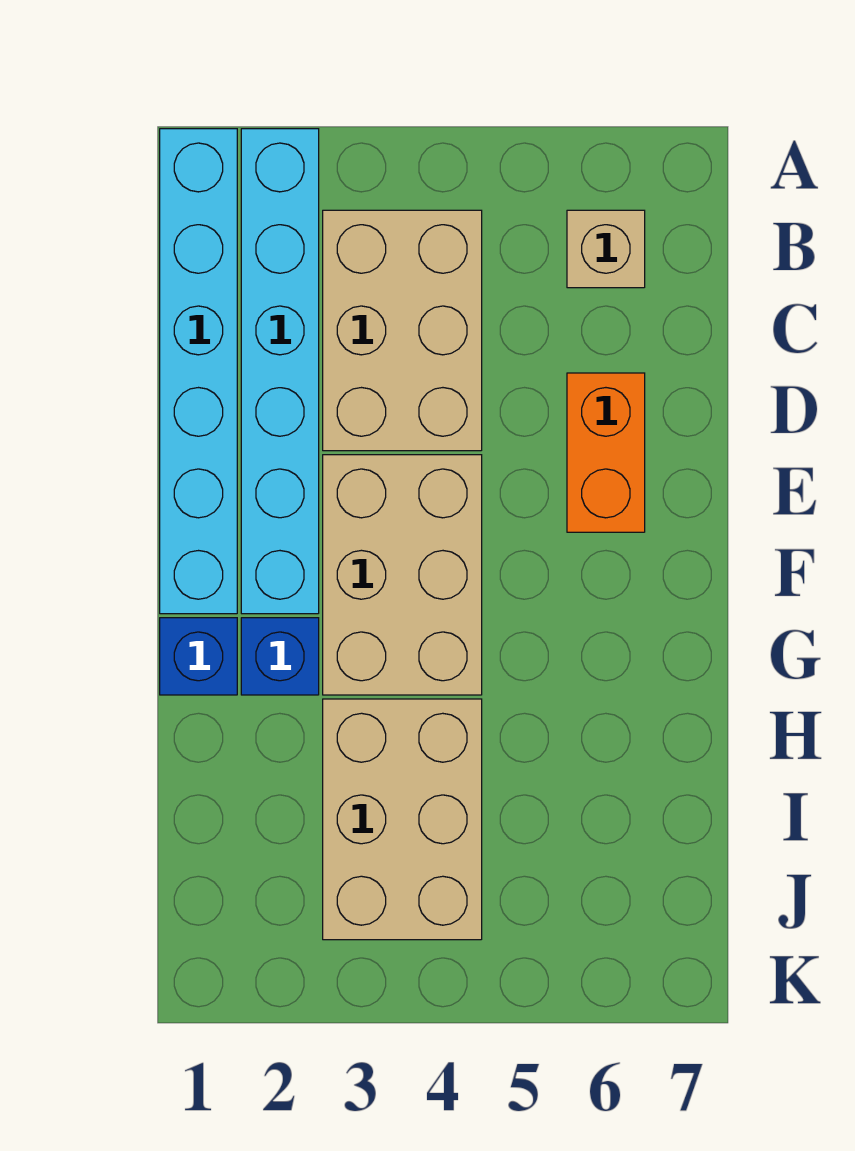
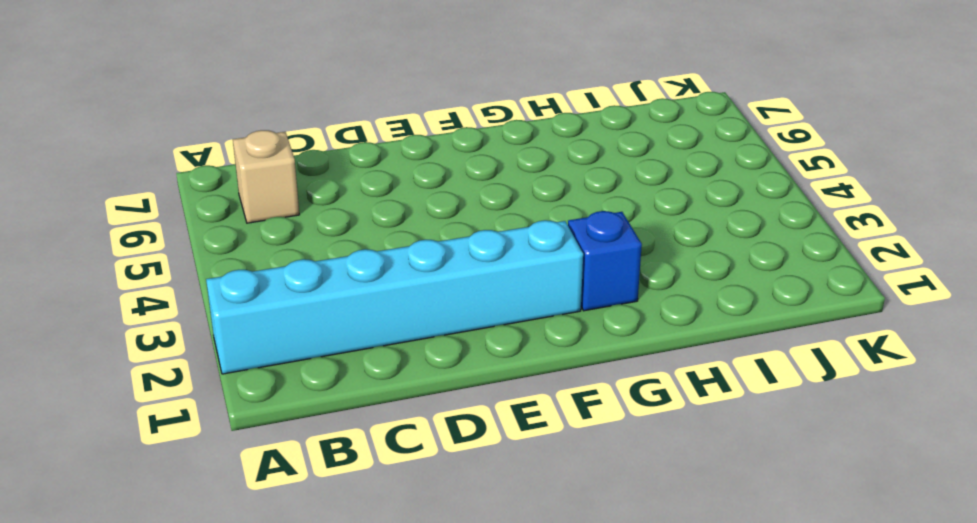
none -> cyan 1x6 brick [160,129,237,614]
none -> tan 2x3 brick [323,210,482,451]

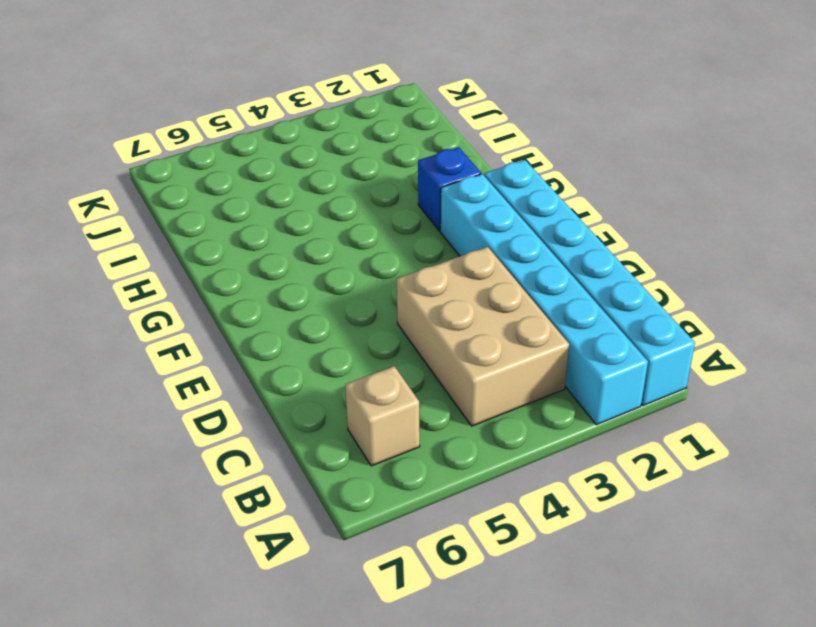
none -> orange 1x2 brick [567,373,645,532]
none -> tan 2x3 brick [323,455,482,695]

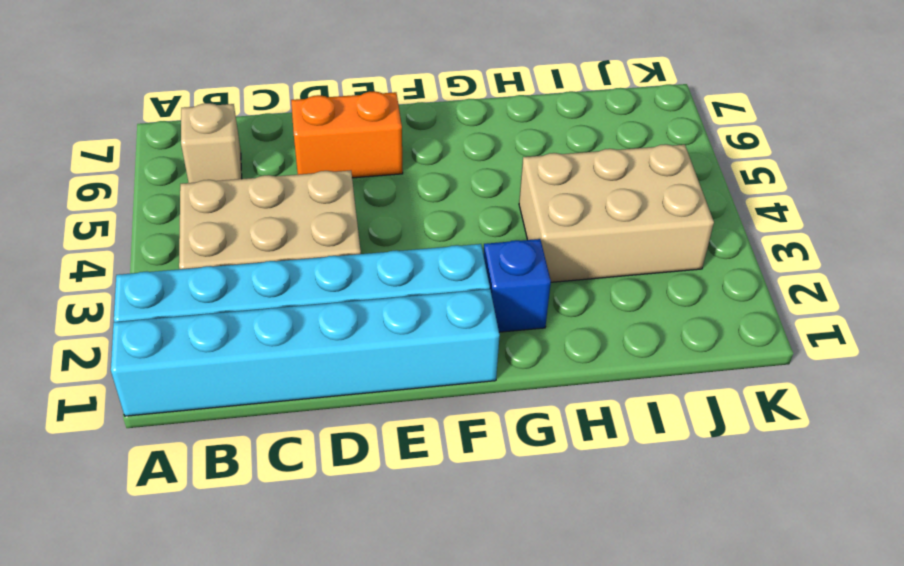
none -> tan 2x3 brick [323,455,482,695]
none -> blue 1x1 brick [160,618,237,695]

